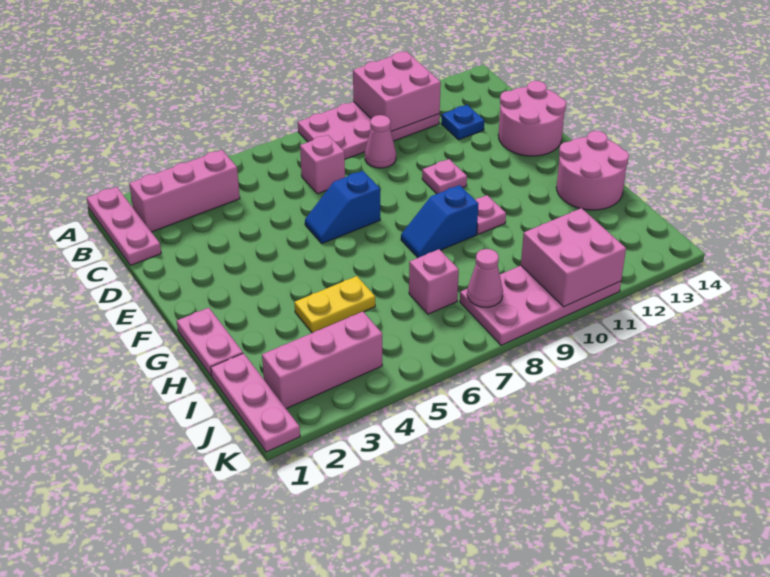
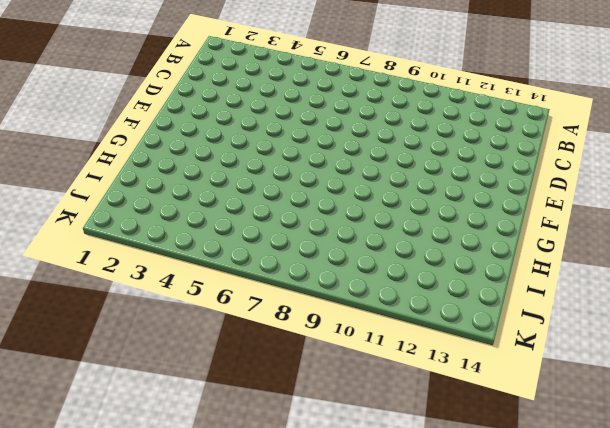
none -> pink 1x3 plate [87,187,161,265]
none -> pink 2x4 plate [298,102,440,159]
none -> pink 1x3 brick [129,150,240,232]

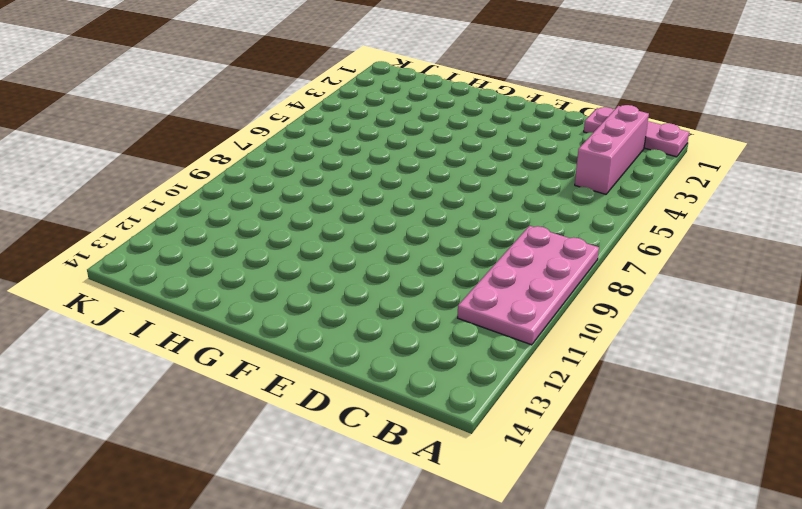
none -> pink 1x1 brick [300,135,345,194]
none -> pink 1x1 cone [365,115,396,168]
none -> blue 1x1 plate [441,105,484,140]

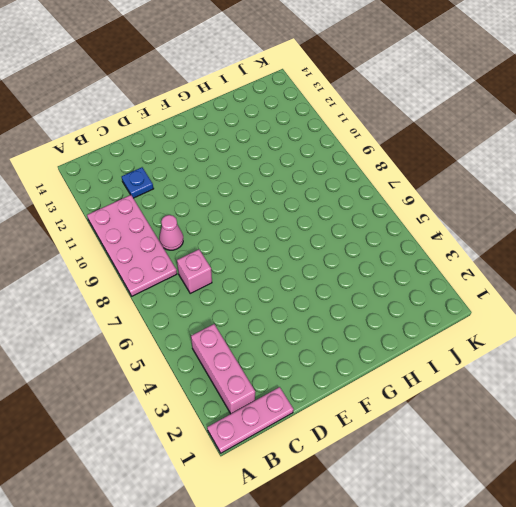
none -> pink 2x2 round brick [498,81,566,156]
none -> blue 1x2 slope [305,171,380,243]
none -> pink 1x1 plate [422,159,467,194]

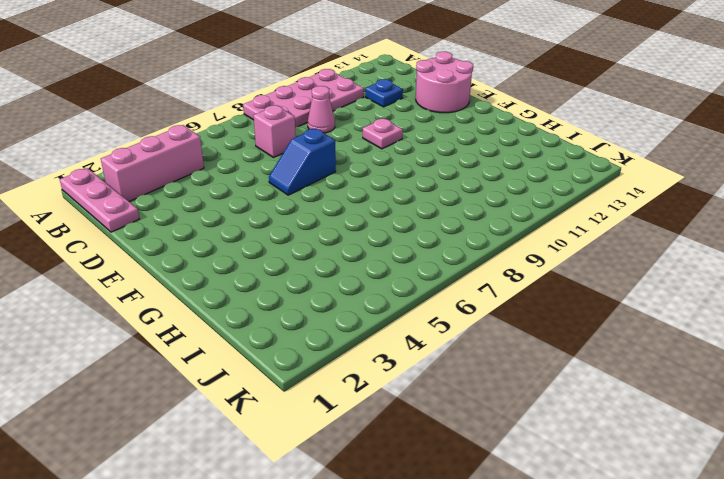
none -> pink 1x2 plate [177,308,243,376]
none -> blue 1x2 slope [401,185,478,258]
none -> pink 1x1 plate [476,195,506,235]

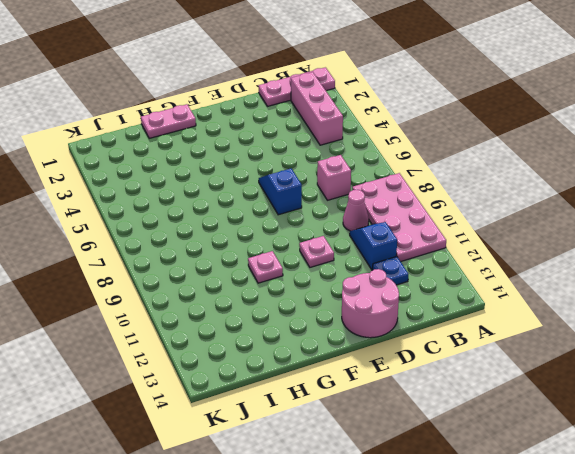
blue 1x2 slope [350,222,397,270] -> blue 1x2 slope moved to [401,185,478,258]
none -> pink 2x2 round brick [556,131,629,210]
none -> yellow 1x2 plate [294,276,375,333]
none -> pink 1x3 plate [211,353,300,452]

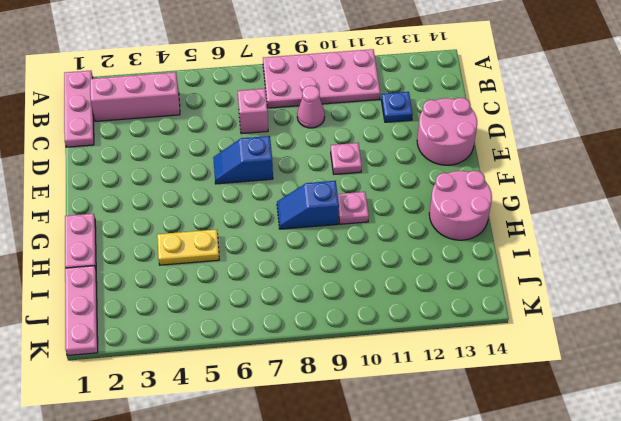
none -> pink 1x1 brick [409,249,459,314]
none -> pink 1x3 brick [262,312,382,409]
none -> pink 2x4 plate [460,266,621,345]

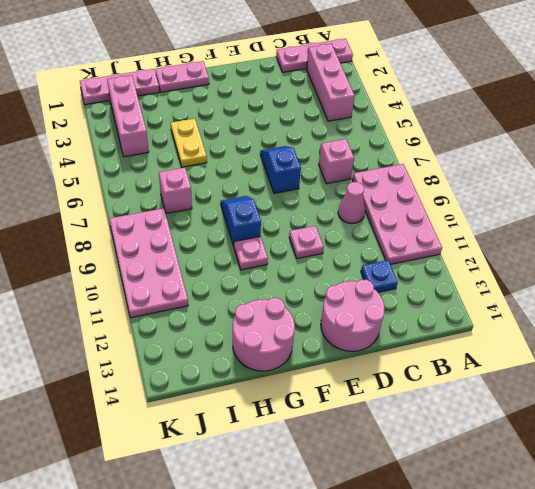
none -> pink 2x2 brick [353,51,441,132]
none -> pink 1x1 cone [467,249,503,307]
none -> pink 2x2 brick [521,208,626,307]

